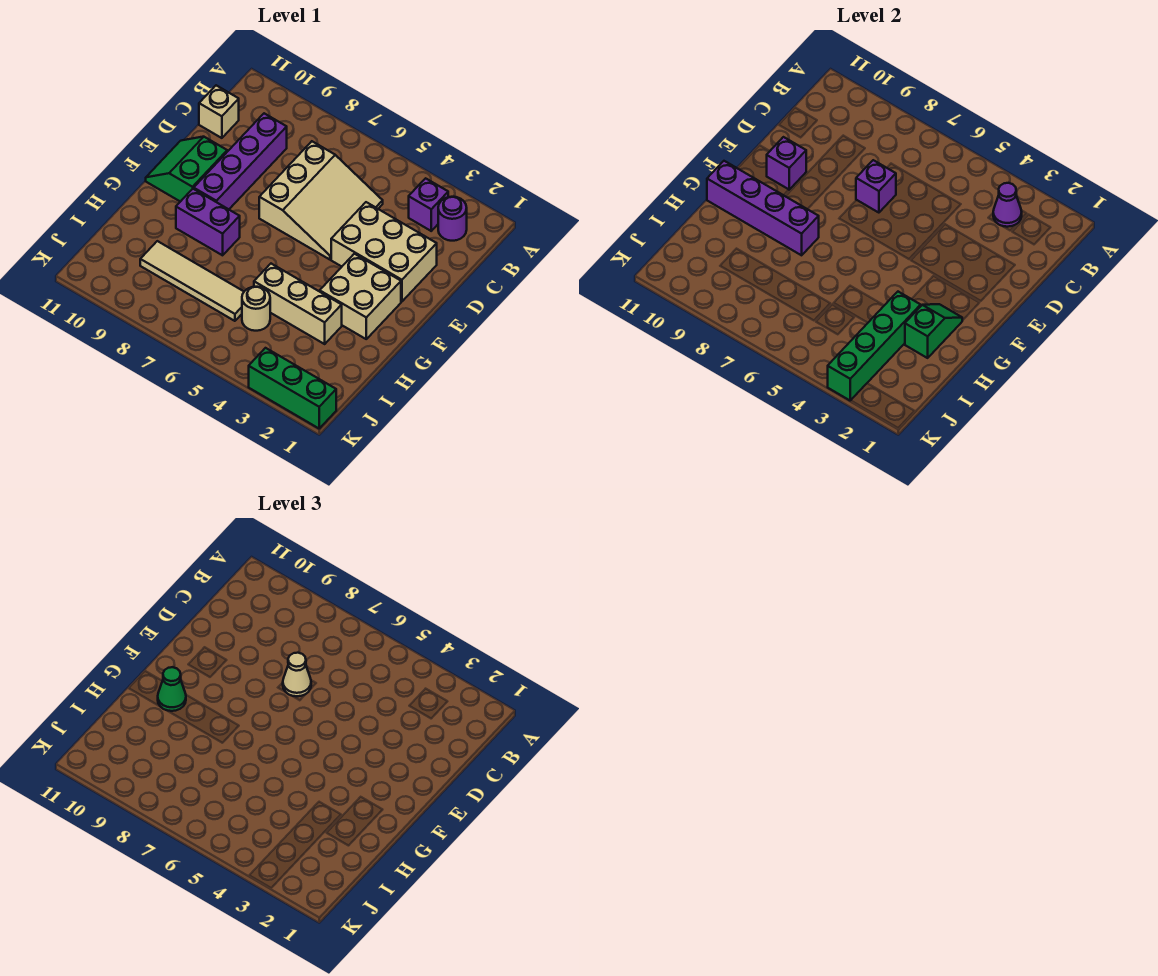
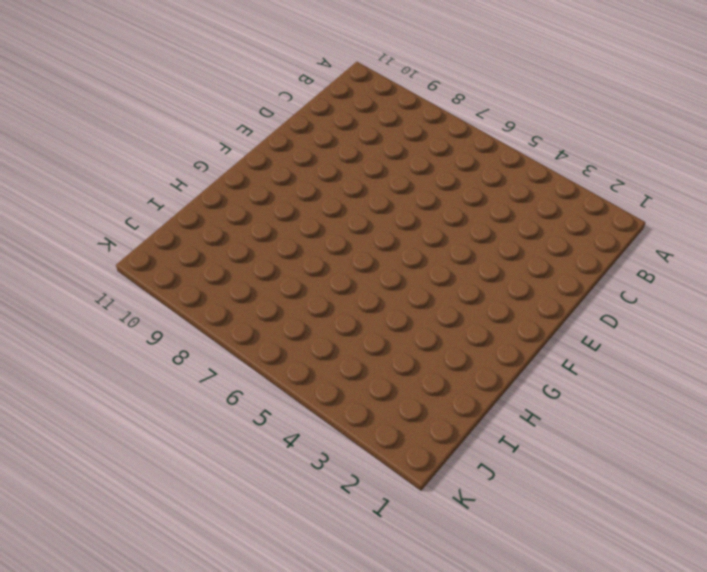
none -> purple 1x1 round brick [438,197,467,241]
none -> purple 1x1 brick [409,178,448,231]
none -> tan 3x3 slope [259,141,383,260]

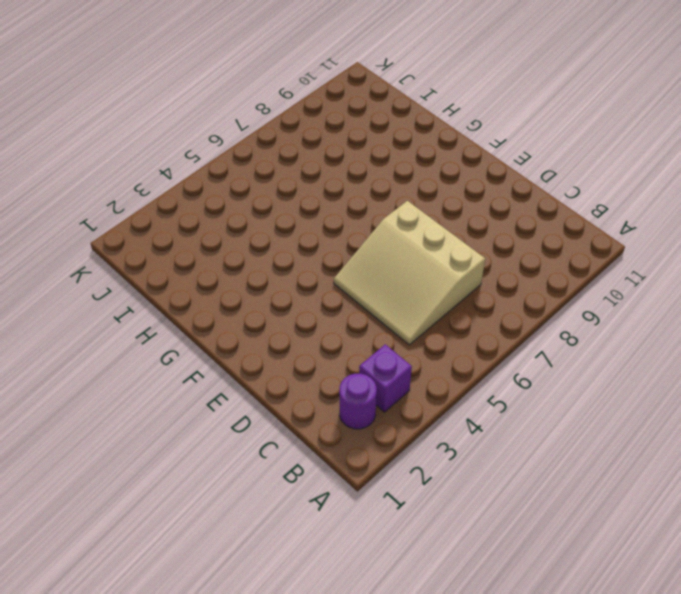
none -> purple 1x4 brick [194,113,287,209]
none -> tan 1x1 brick [199,85,239,138]
none -> tan 2x3 brick [331,202,437,302]

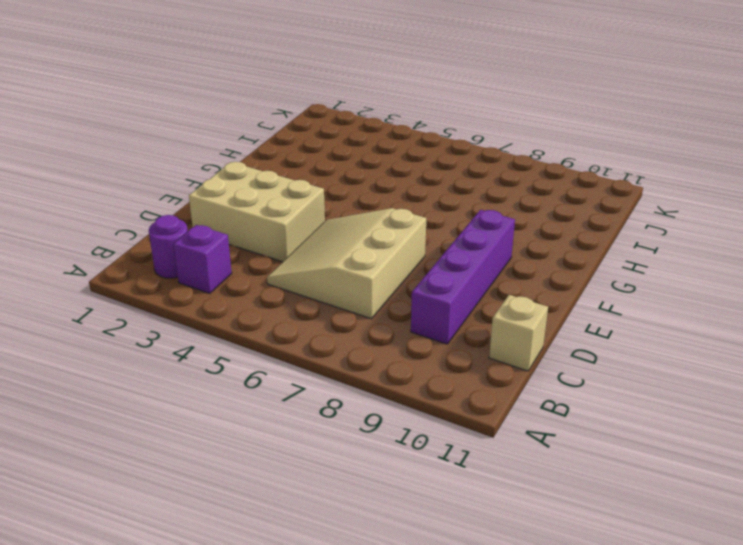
none -> green 2x2 slope [146,137,227,202]
none -> tan 2x2 brick [320,254,401,339]
none -> purple 1x2 brick [176,189,240,255]

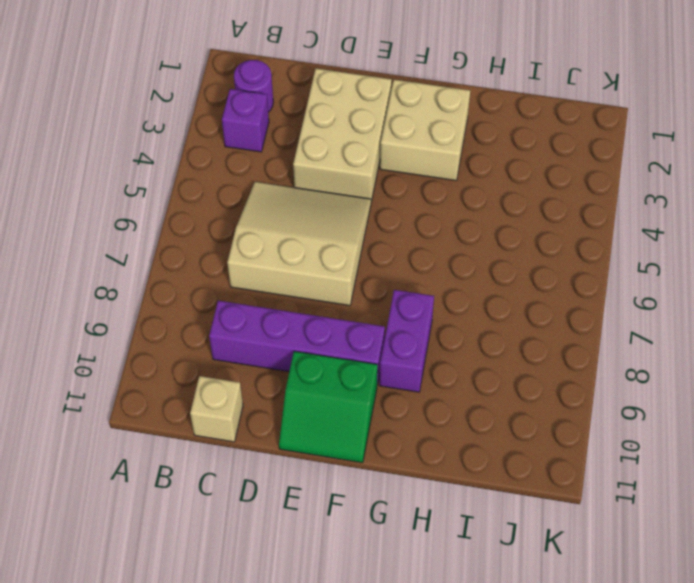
none -> tan 1x3 brick [254,264,342,344]
none -> tan 1x1 round brick [242,287,270,331]
none -> tan 1x4 tile [140,241,244,321]

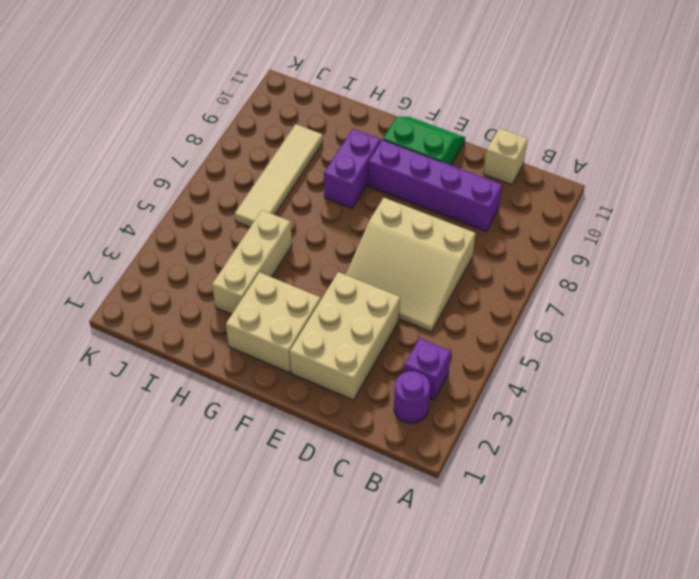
none -> tan 1x1 round brick [242,287,270,331]
none -> green 1x3 brick [249,348,336,428]
none -> purple 1x1 cone [993,183,1022,227]

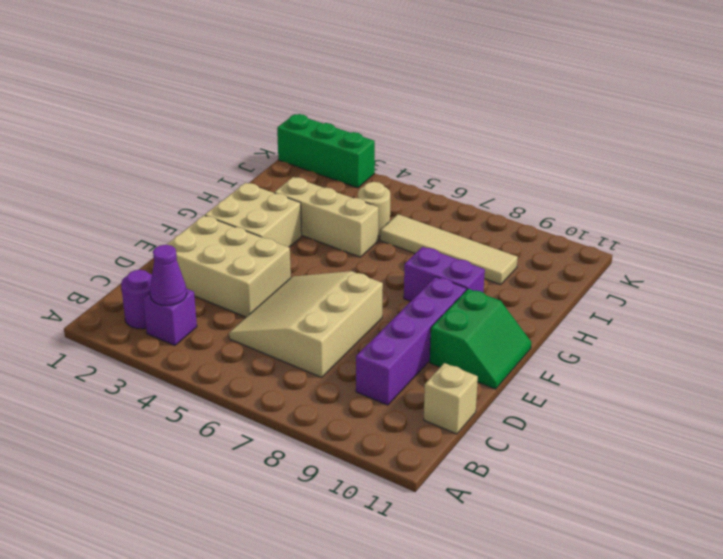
none -> purple 1x1 brick [856,160,896,213]
none -> purple 1x1 brick [767,137,806,190]
none -> green 1x2 slope [905,304,962,358]

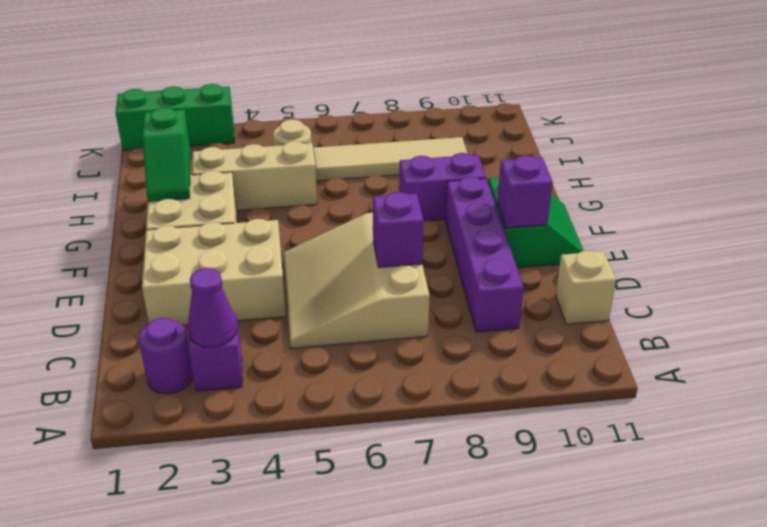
none -> purple 1x4 brick [707,161,819,255]
none -> green 1x4 brick [828,292,921,401]
none -> tan 1x1 cone [283,653,311,696]

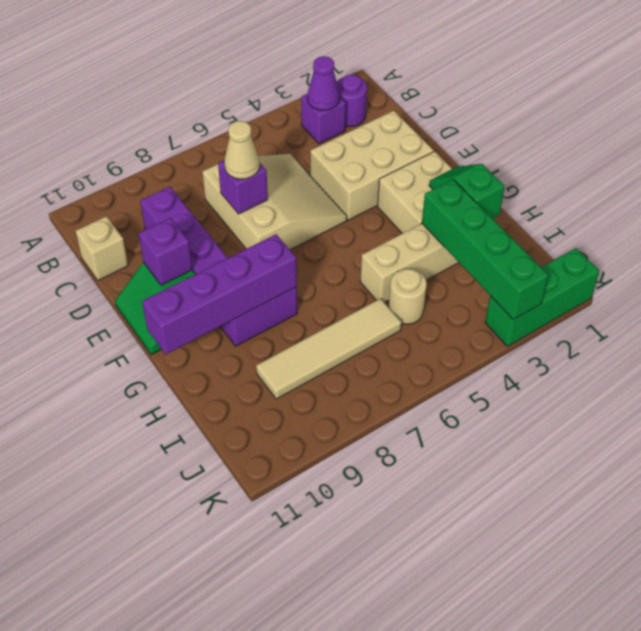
none -> green 1x1 cone [158,667,186,711]

